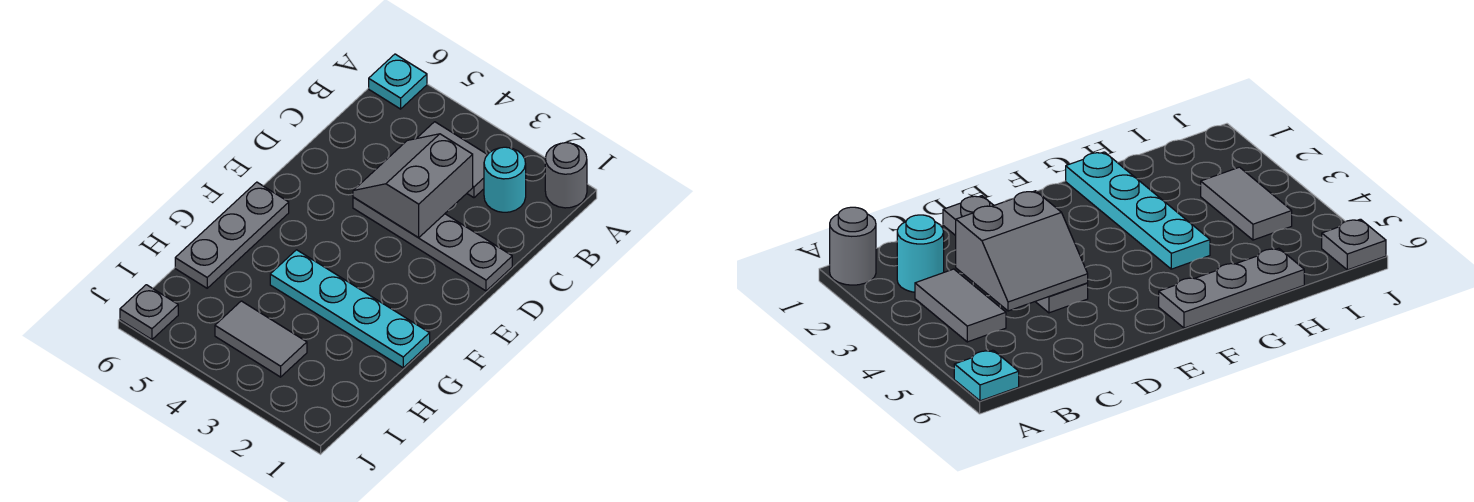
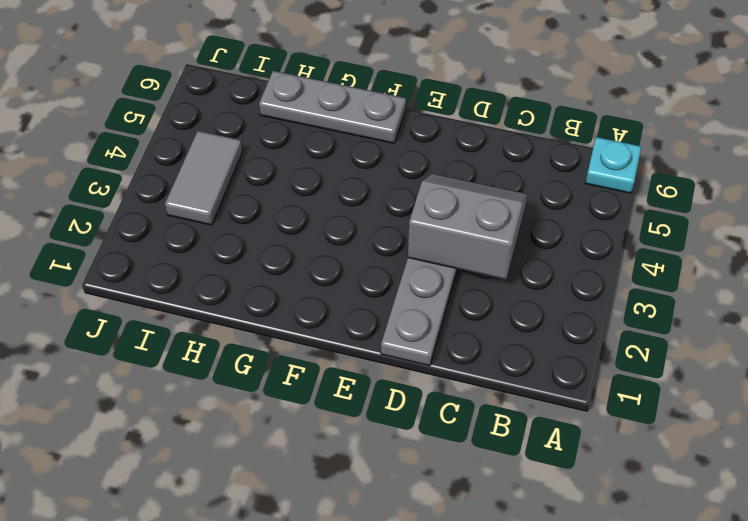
none -> grey 1x1 round brick [545,143,587,208]
none -> cyan 1x1 round brick [484,147,526,212]

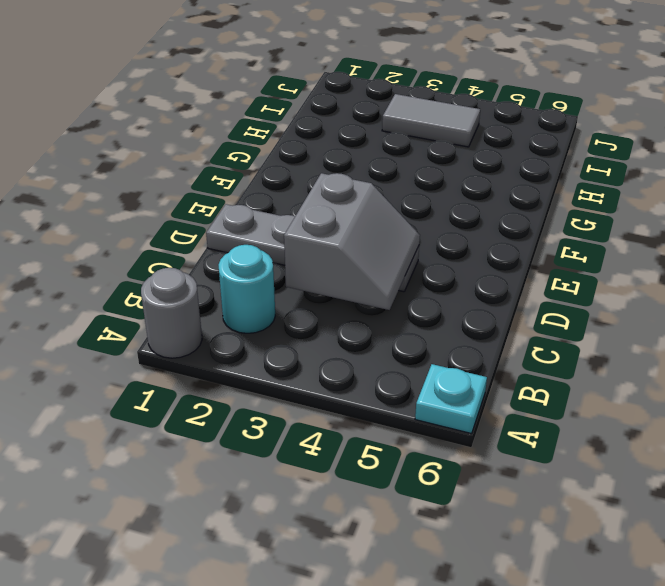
none -> grey 1x2 tile [416,122,487,198]
none -> grey 1x3 plate [175,182,289,288]

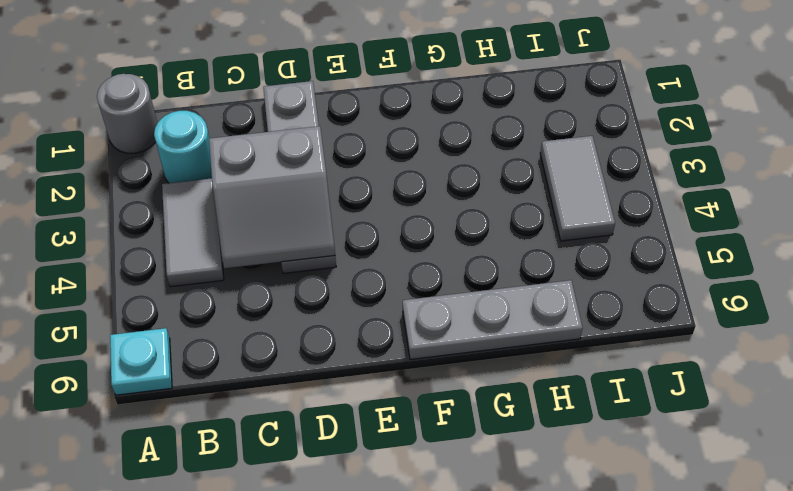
none -> cyan 1x4 plate [270,250,430,368]
none -> grey 1x1 plate [120,285,178,340]

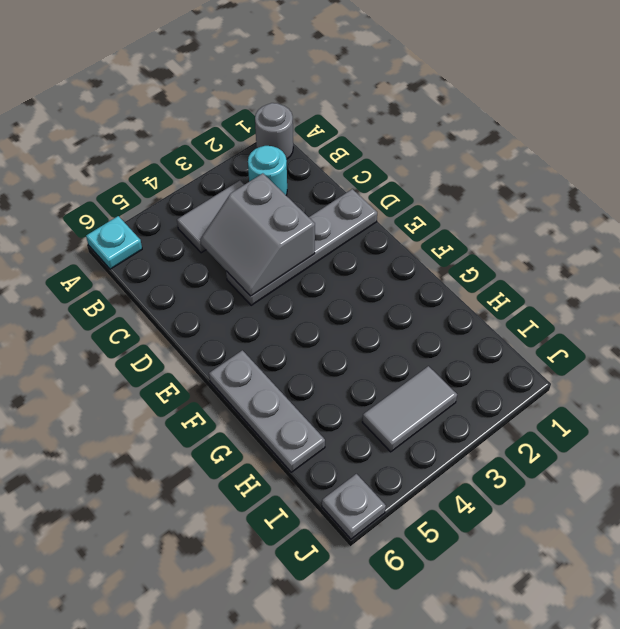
none -> cyan 1x4 plate [270,250,430,368]

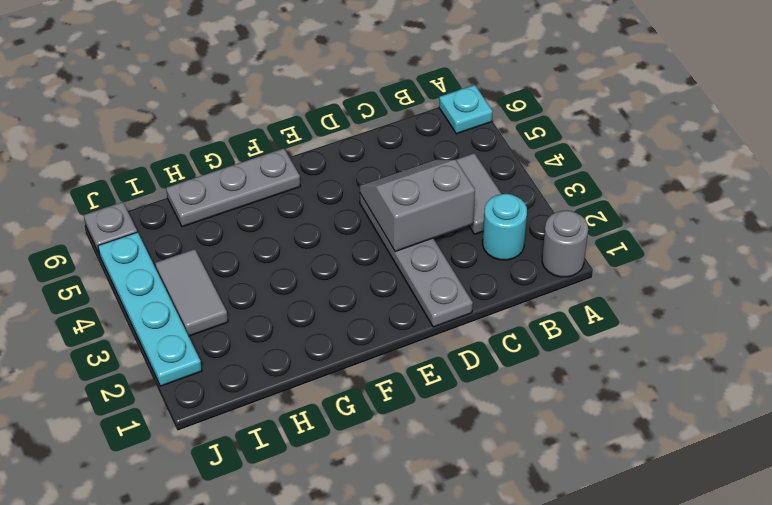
cyan 1x4 plate [98,232,202,386] -> cyan 1x4 plate moved to [270,250,430,368]

